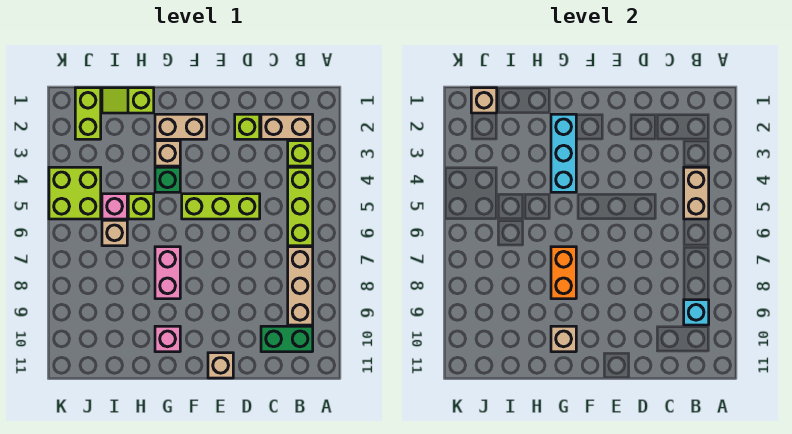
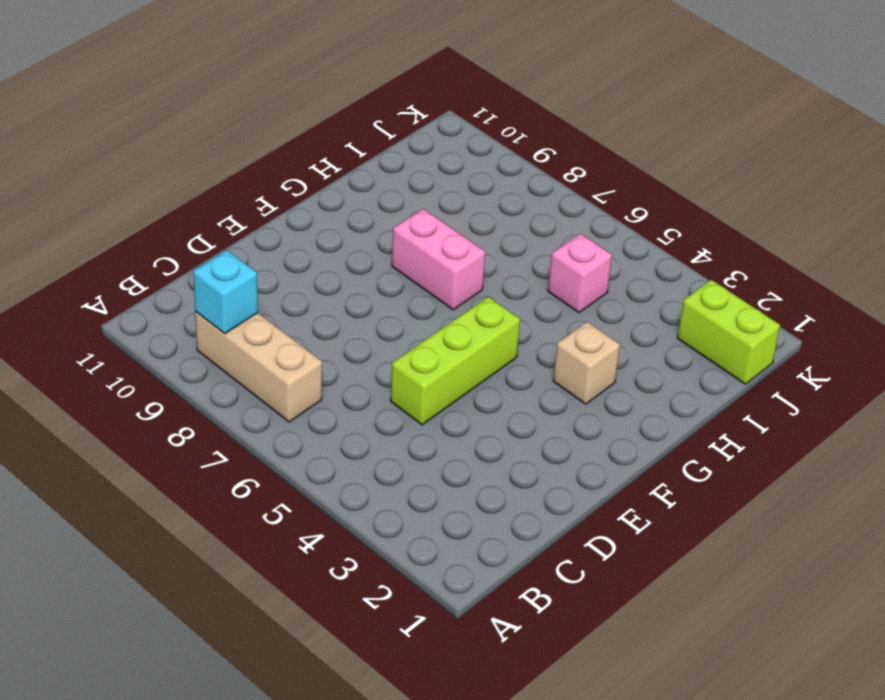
none -> tan 1x2 brick [261,114,313,139]
none -> lime 1x1 brick [288,141,313,166]
none -> lime 1x3 brick [288,167,313,246]

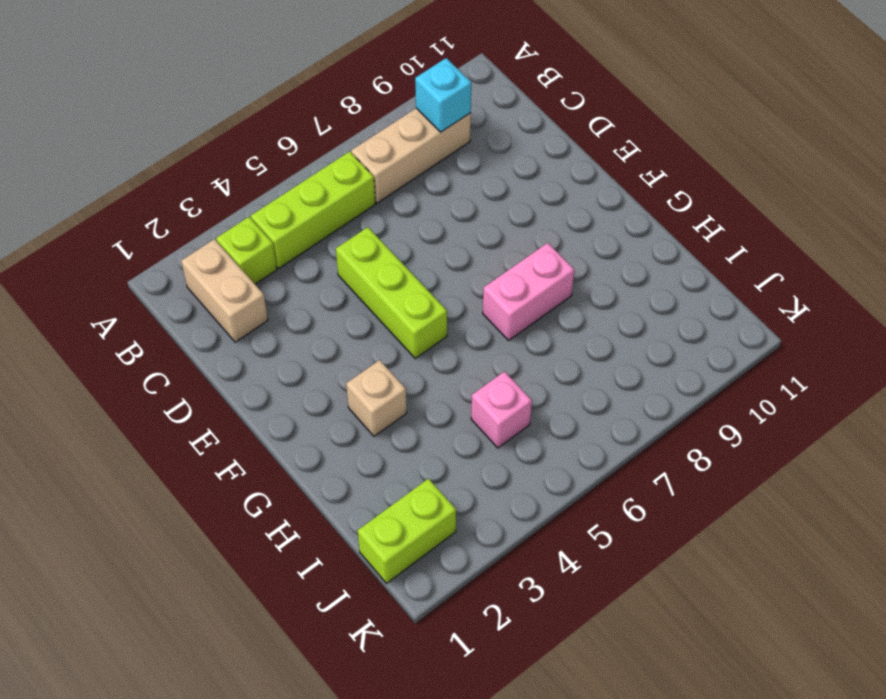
none -> green 1x2 brick [261,326,313,352]
none -> lime 1x1 brick [235,114,260,139]
none -> tan 1x1 brick [208,353,233,378]

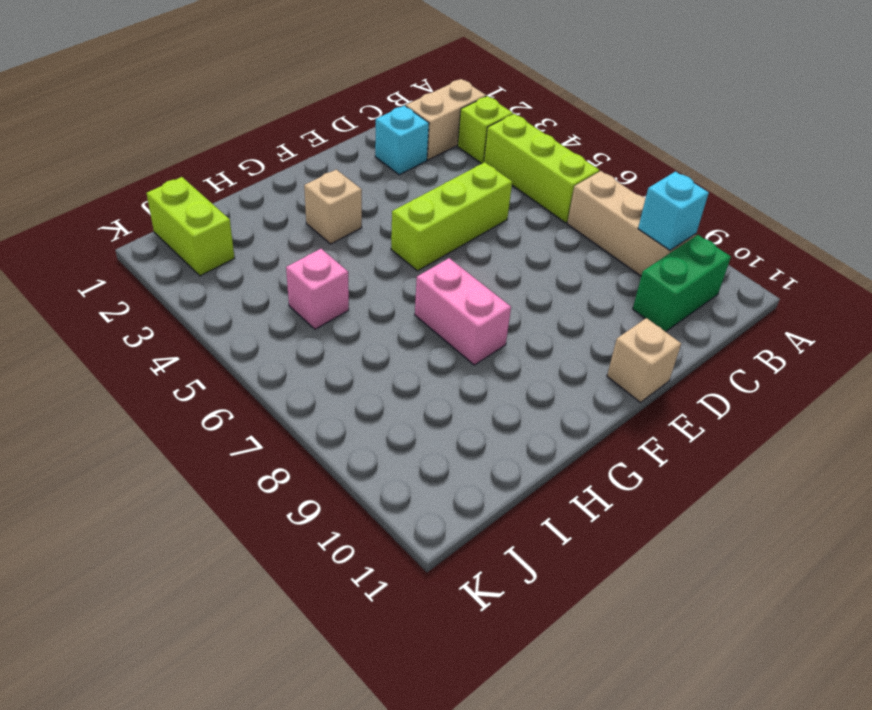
cyan 1x1 brick [375,106,429,175] -> lime 1x1 brick [235,114,260,139]
none -> tan 1x2 brick [155,114,207,139]
none -> green 1x1 brick [155,167,180,192]
none -> pink 1x1 brick [155,326,180,352]

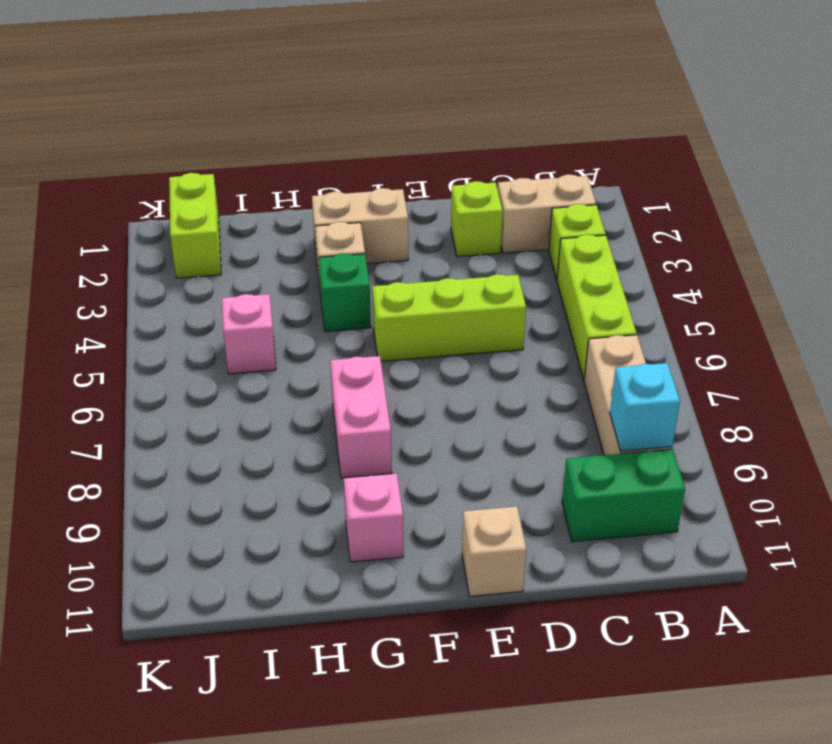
none -> lime 1x2 slope [102,88,154,113]
none -> lime 1x1 brick [128,194,154,219]
none -> tan 1x1 brick [102,220,127,246]

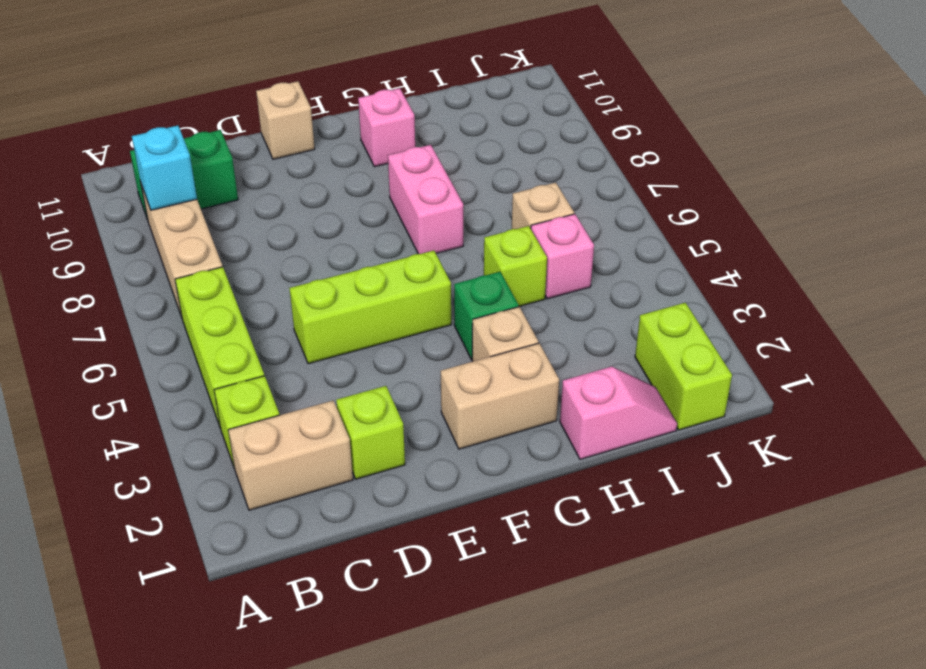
pink 1x2 slope [560,367,677,459] -> lime 1x2 slope [102,88,154,113]
none -> lime 2x2 brick [49,167,101,219]
none -> tan 1x2 brick [684,167,709,219]
none -> cyan 1x3 brick [551,114,576,192]

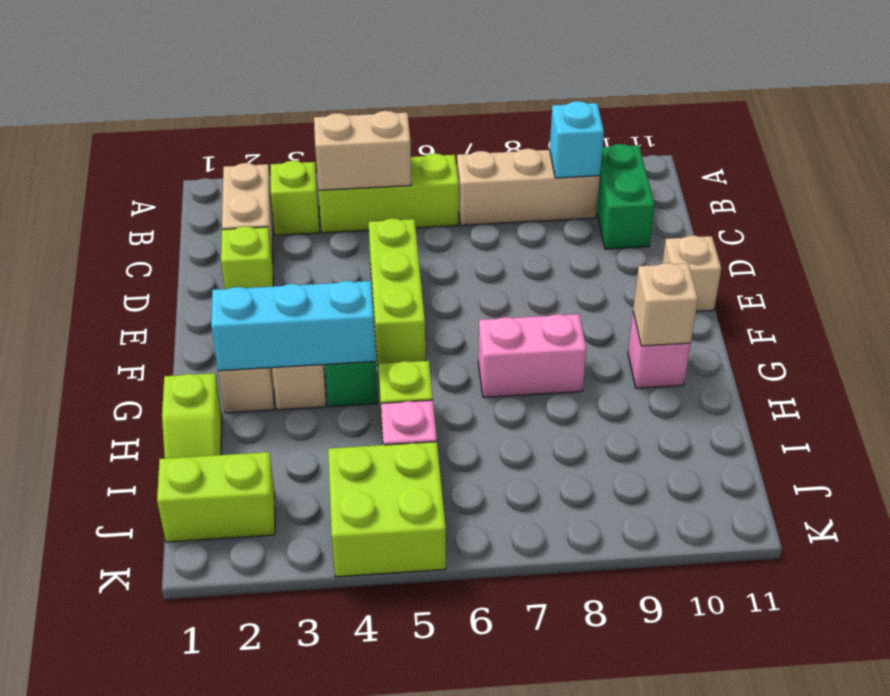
none -> tan 1x1 brick [102,220,127,246]
none -> orange 1x2 brick [551,247,576,299]
none -> tan 1x1 brick [471,88,497,113]

